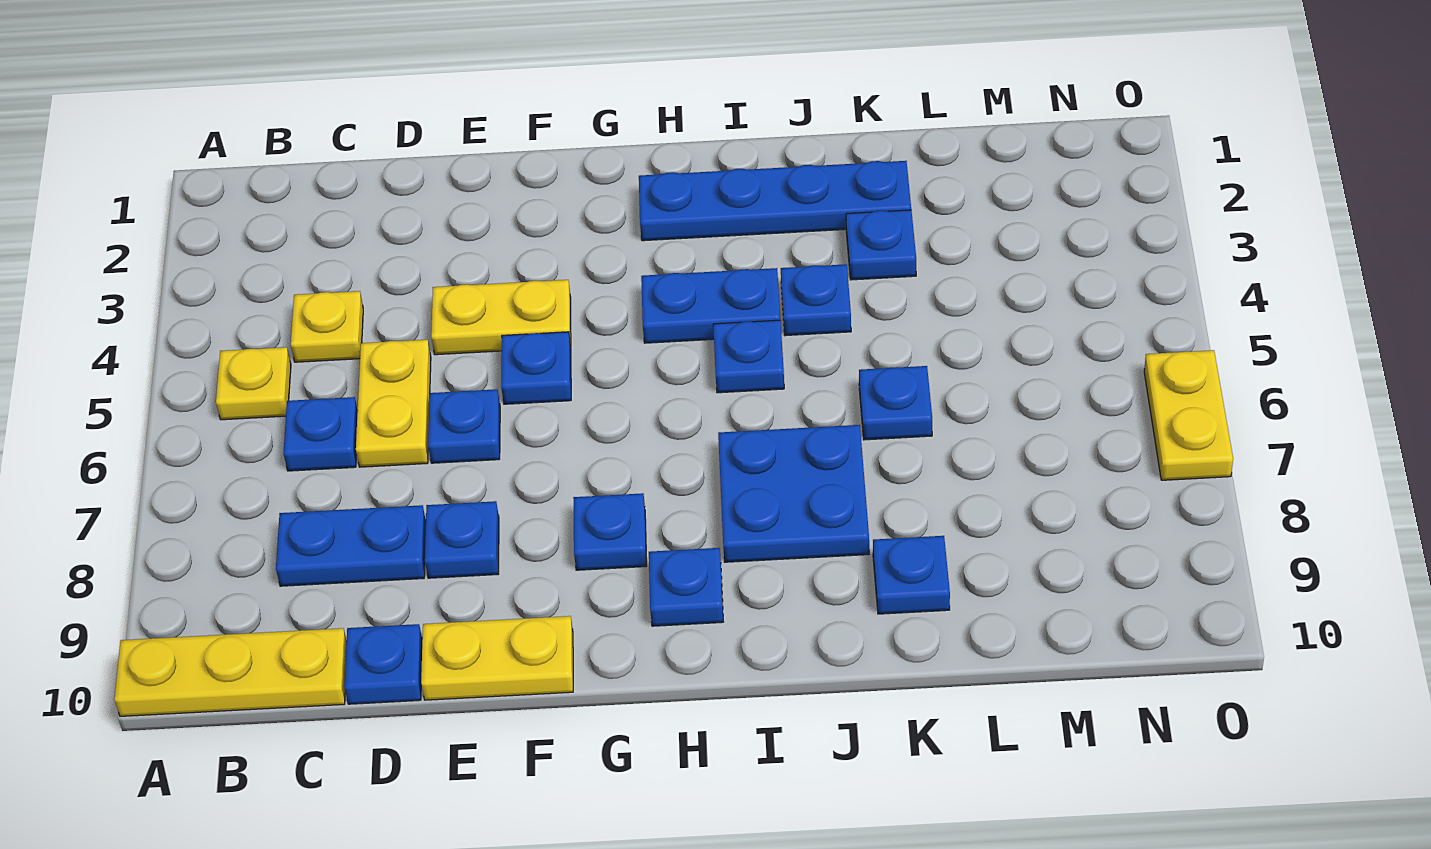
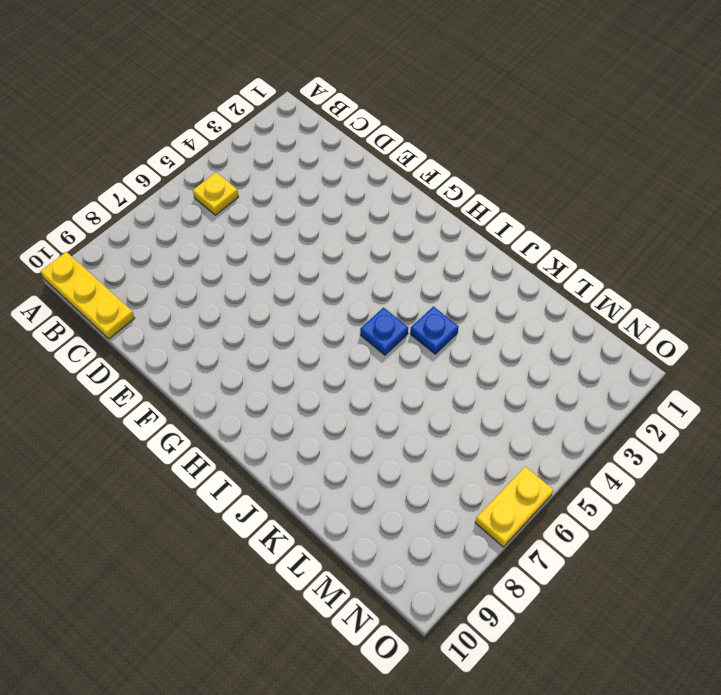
none -> yellow 1x1 plate [291,291,363,362]
none -> blue 1x1 plate [283,397,358,471]
none -> blue 1x2 plate [276,505,426,586]

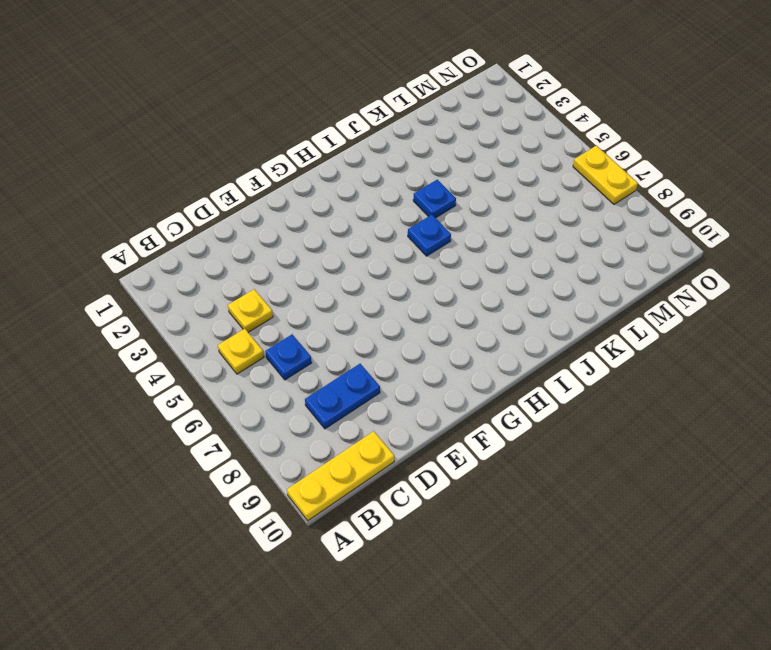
none -> yellow 1x2 plate [356,339,431,467]
none -> blue 1x1 plate [344,624,422,704]
none -> yellow 1x2 plate [431,280,571,355]

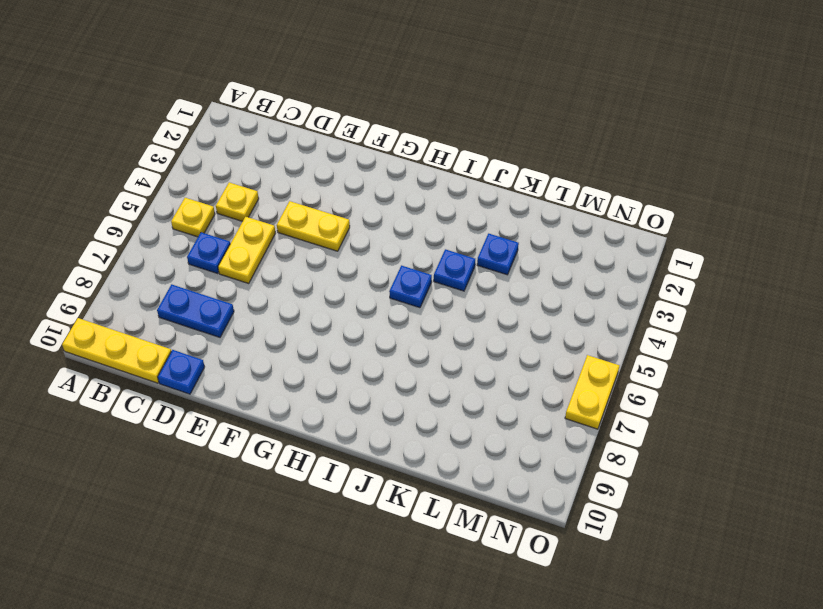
none -> blue 1x1 plate [428,389,500,463]
none -> blue 1x1 plate [425,501,499,578]
none -> yellow 1x2 plate [421,616,573,700]

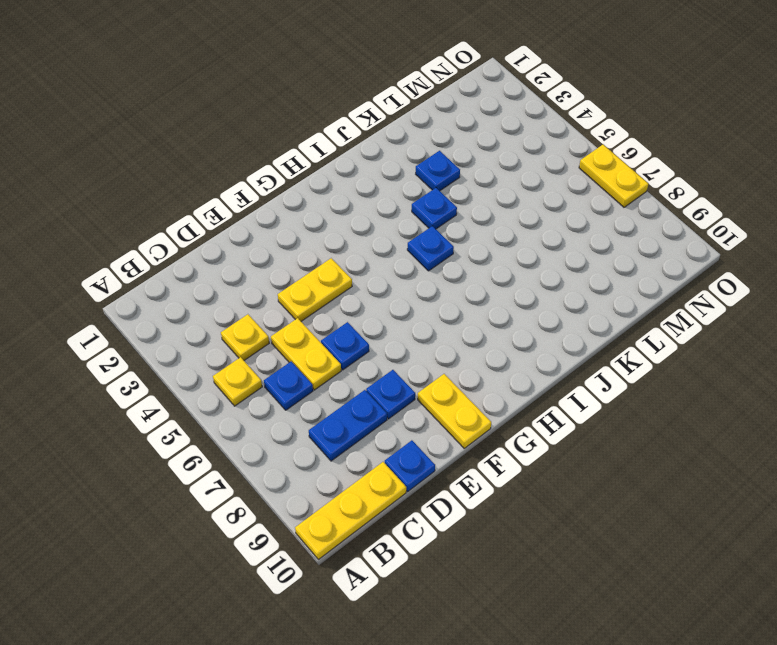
yellow 1x2 plate [418,374,491,448] -> yellow 1x2 plate turned to [421,616,573,700]
none -> blue 1x1 plate [501,332,571,404]
none -> blue 1x1 plate [573,493,647,570]
none -> blue 1x4 plate [639,161,911,241]

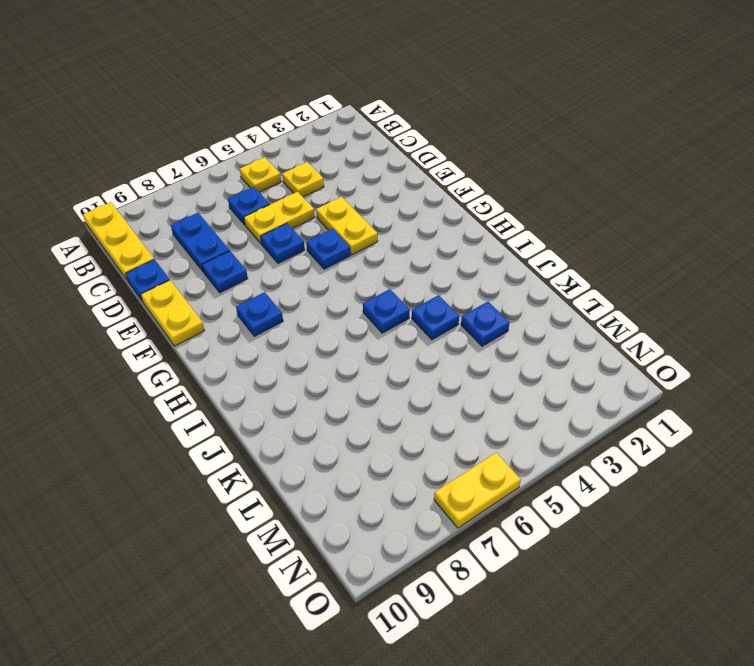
none -> blue 1x4 plate [639,161,911,241]
none -> blue 1x2 plate [641,268,780,343]
none -> blue 1x1 plate [649,548,723,626]

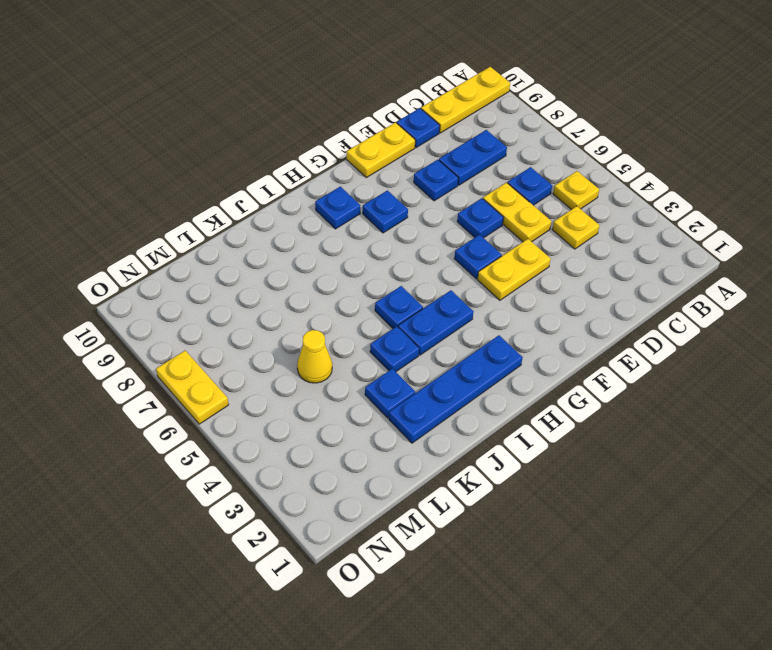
yellow 1x1 cone [297,330,332,383] -> none
none -> blue 2x2 plate [718,425,869,562]
none -> blue 1x1 plate [859,366,932,440]
none -> blue 1x1 plate [873,536,950,614]

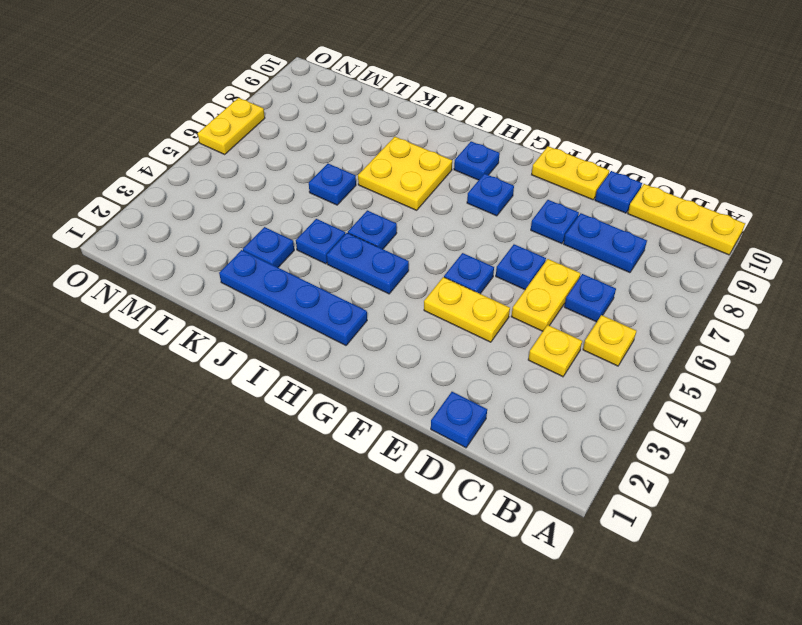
blue 1x1 plate [431,392,487,448] -> blue 1x1 plate moved to [873,536,950,614]
yellow 2x2 plate [358,137,452,210] -> blue 2x2 plate [718,425,869,562]

